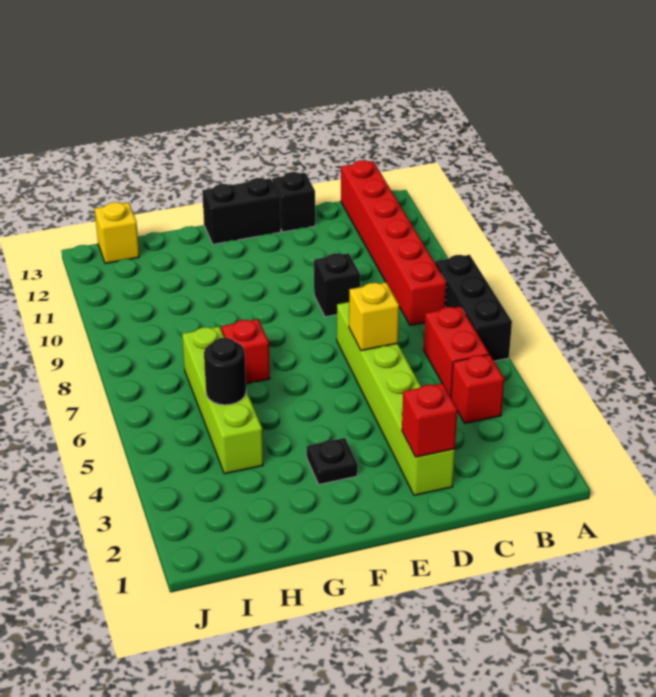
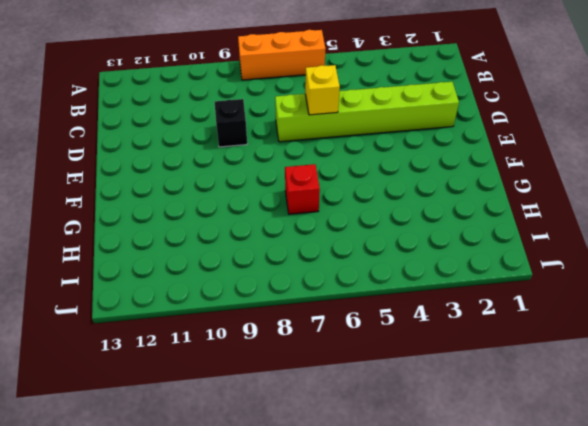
orange 1x3 brick [238,30,325,80] -> black 1x3 brick [435,255,512,361]
none -> red 1x1 brick [451,355,504,423]
none -> red 1x2 brick [424,306,489,397]
none -> red 1x6 brick [341,160,446,326]

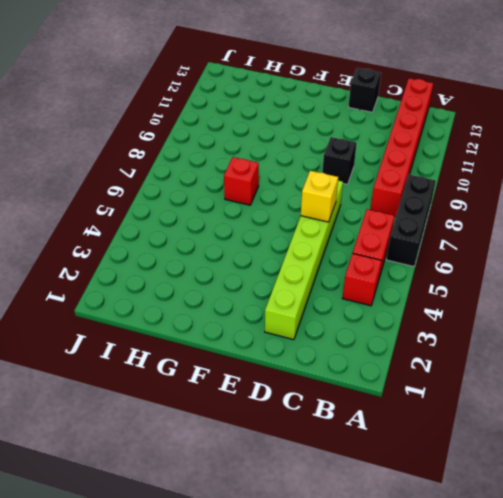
none -> black 1x2 brick [202,178,281,244]
none -> black 1x1 plate [307,438,358,484]
none -> lime 1x4 brick [182,327,263,474]

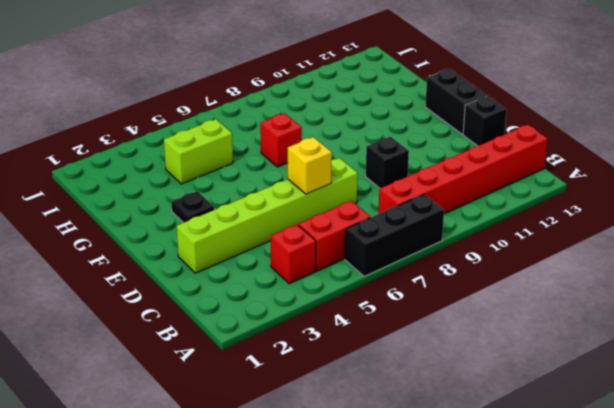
lime 1x2 brick [164,119,233,184] -> lime 1x4 brick [182,327,263,474]
none -> yellow 1x1 brick [95,202,139,264]
none -> red 1x1 brick [402,383,457,457]
none -> black 1x1 round brick [204,338,246,405]

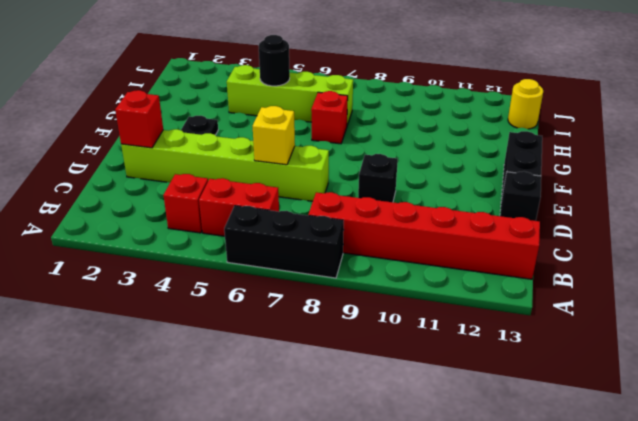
yellow 1x1 round brick [508,79,543,129] -> yellow 1x1 brick [95,202,139,264]

